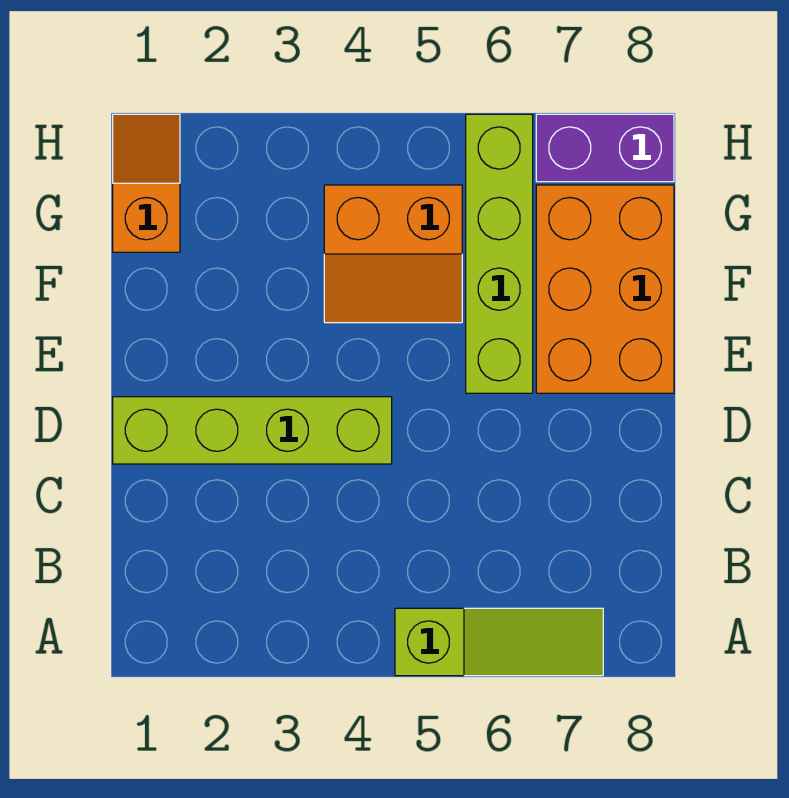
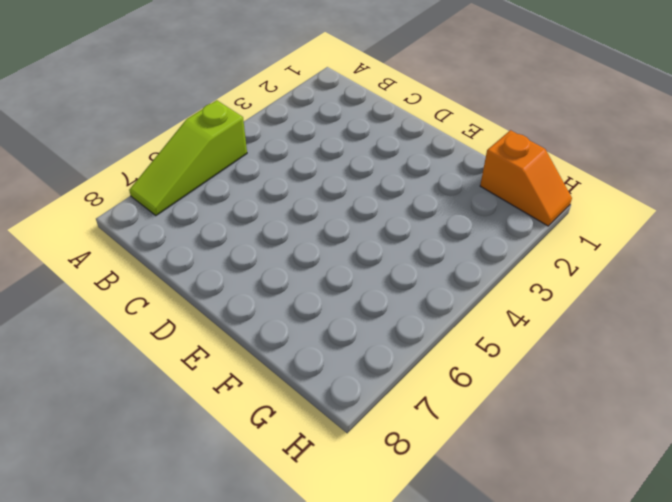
none -> lime 1x4 brick [113,397,392,464]
none -> lime 1x4 brick [466,114,533,393]

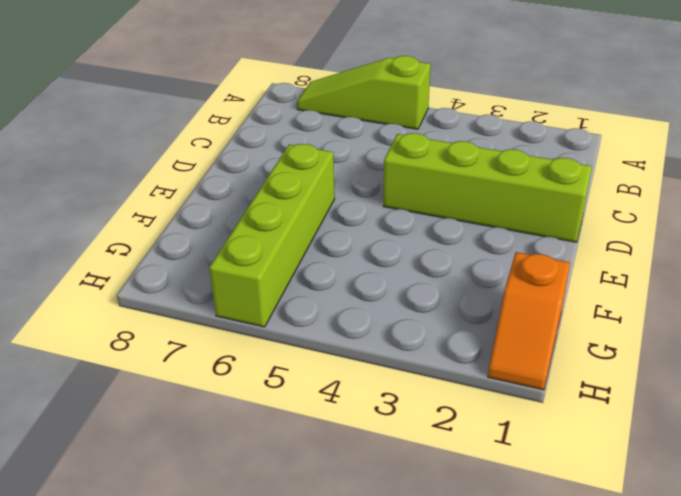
none -> orange 2x3 brick [536,185,674,393]
none -> orange 2x2 slope [324,185,462,323]

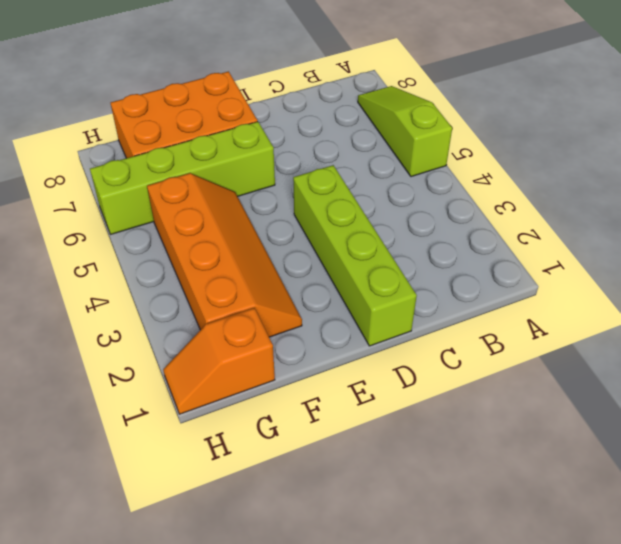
orange 2x4 slope [147,173,302,337] -> orange 2x2 slope [324,185,462,323]
none -> purple 1x2 brick [536,114,674,182]

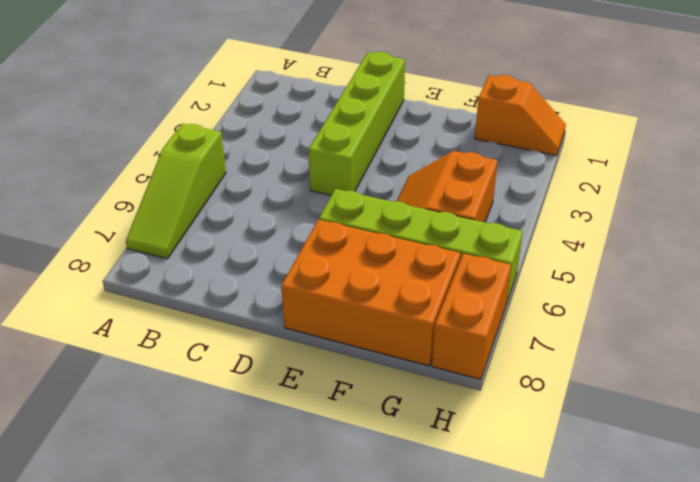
orange 1x2 brick [432,254,511,379] -> purple 1x2 brick [536,114,674,182]

